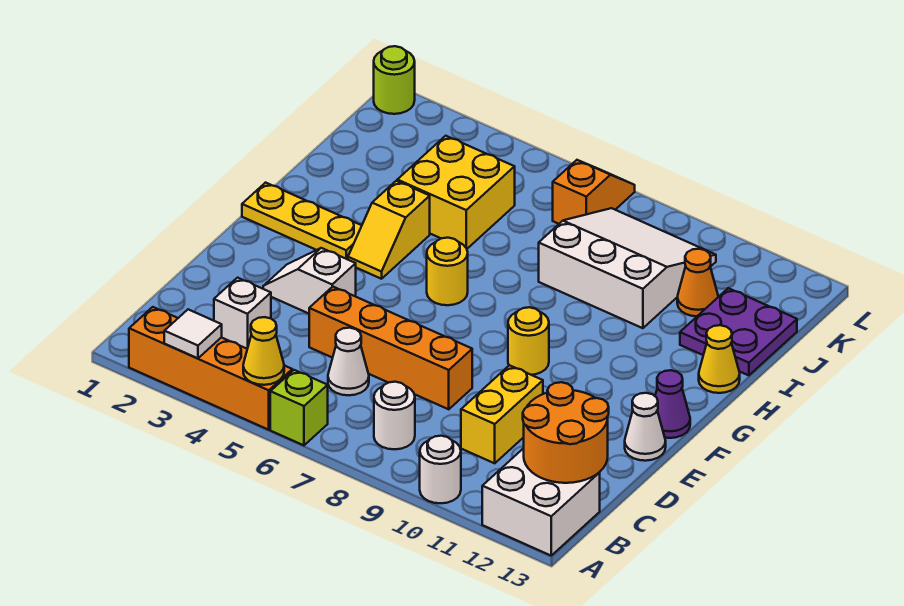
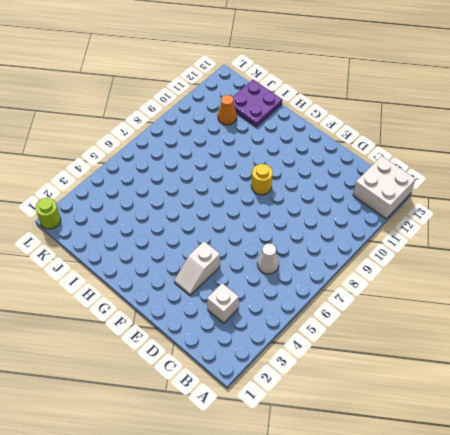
none -> orange 1x4 brick [129,307,292,430]
none -> lime 1x1 brick [270,370,328,445]
none -> white 1x1 round brick [420,436,461,503]

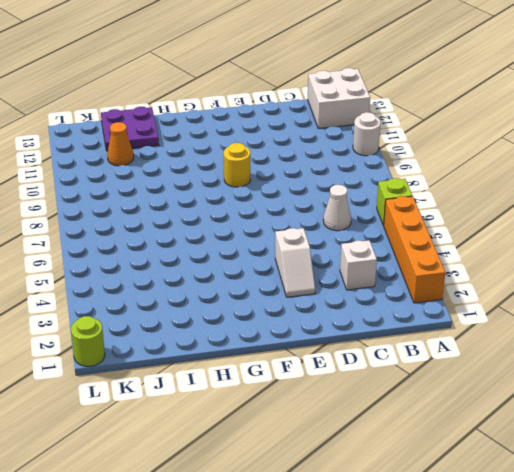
none -> white 1x1 round brick [374,382,415,449]
none -> yellow 1x2 brick [461,365,543,463]
none -> orange 1x4 brick [309,287,472,409]

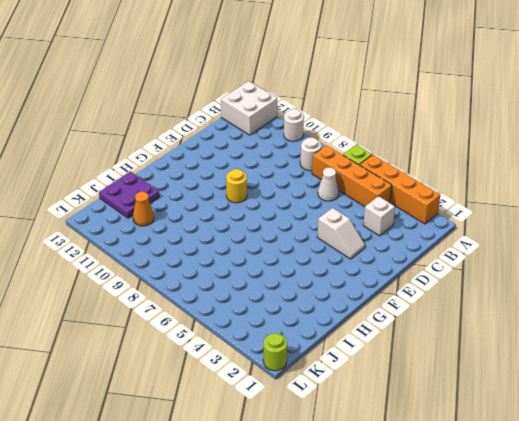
orange 1x4 brick [312,145,392,207] -> orange 1x4 brick moved to [309,287,472,409]
none -> yellow 1x2 brick [461,365,543,463]
none -> white 1x1 cone [625,393,666,461]
none -> purple 1x1 cone [655,370,690,438]

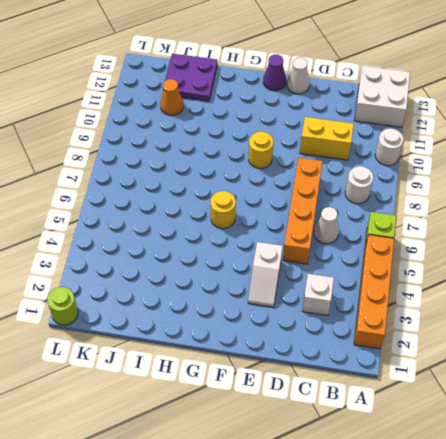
none -> yellow 1x3 plate [242,183,362,260]
none -> yellow 1x2 slope [348,181,430,279]
none -> yellow 1x1 cone [699,325,740,393]

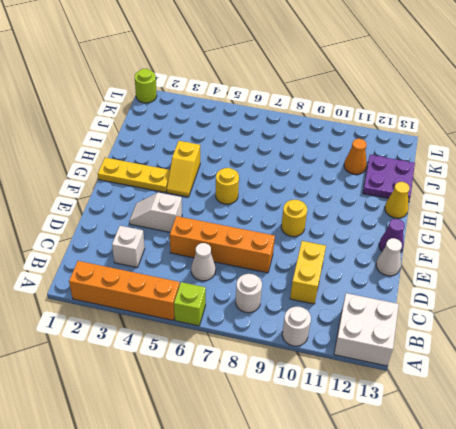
none -> yellow 2x2 brick [397,136,515,249]
none -> white 3x3 slope [539,208,716,328]
none -> orange 1x2 slope [553,160,635,224]

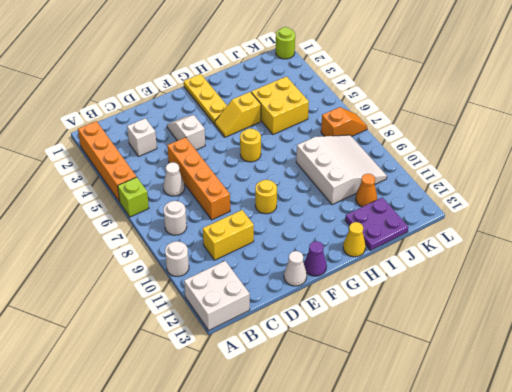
none -> white 1x1 tile [164,309,222,358]
none -> yellow 1x1 cone [243,317,284,385]
none -> orange 2x2 round brick [523,382,609,483]

